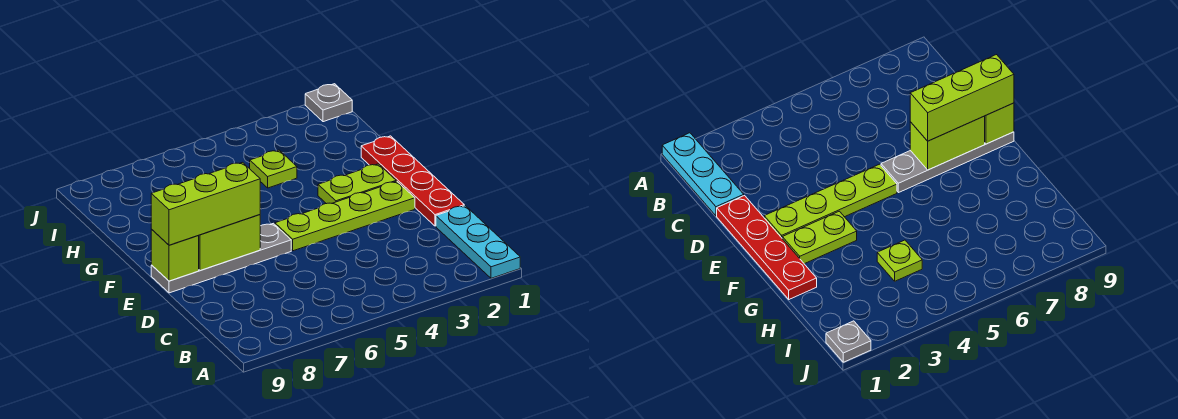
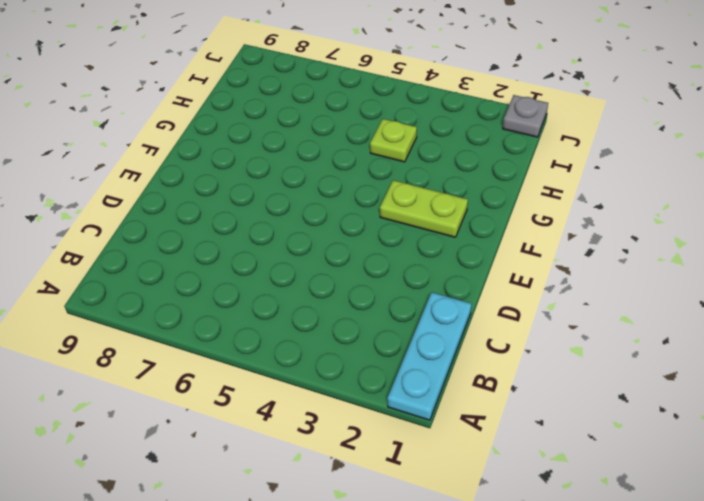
none -> red 1x4 plate [361,136,464,226]
none -> lime 1x4 plate [275,181,415,251]

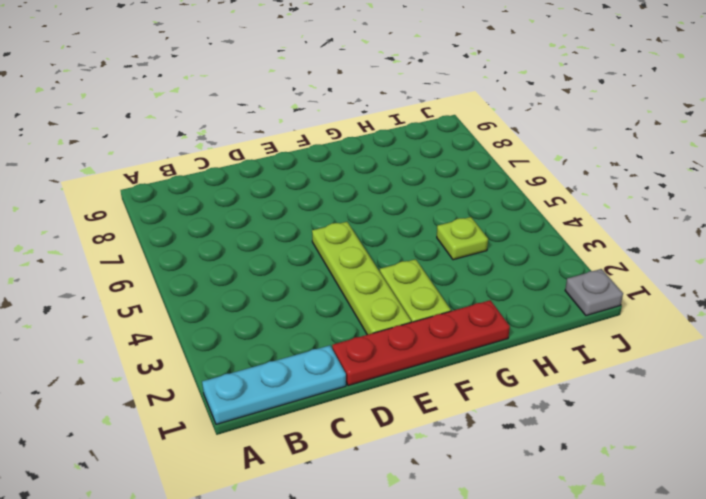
none -> grey 1x4 plate [151,223,291,293]
none -> lime 1x2 brick [198,215,260,271]

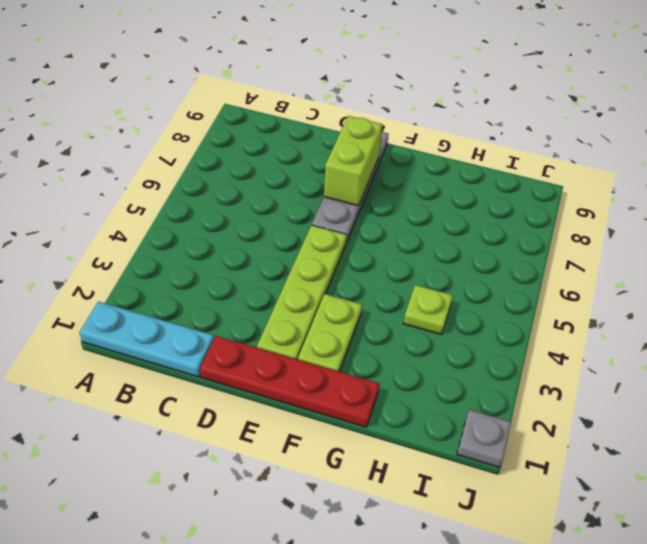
none -> lime 1x1 brick [151,229,199,281]
none -> lime 1x3 brick [151,162,260,245]

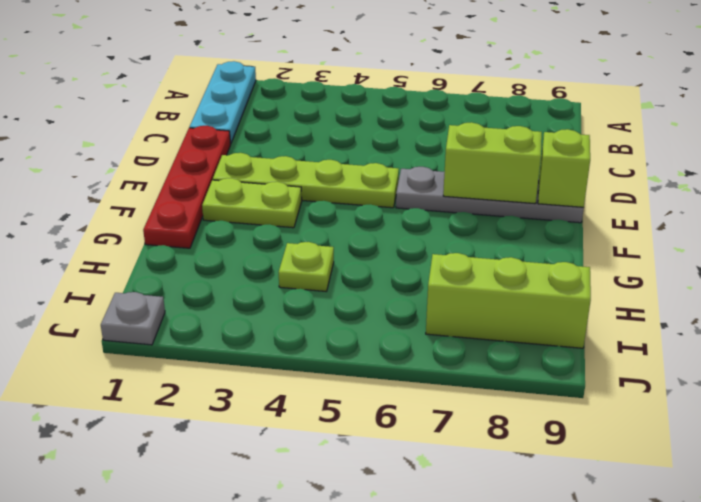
lime 1x3 brick [426,253,591,348] -> lime 1x3 brick moved to [151,162,260,245]

